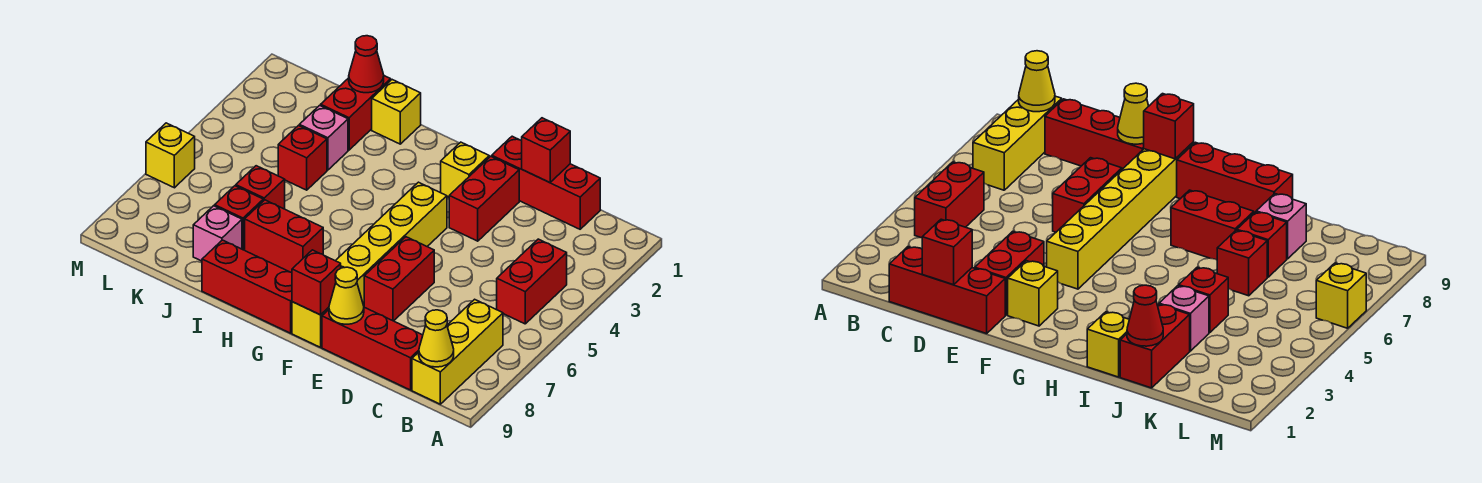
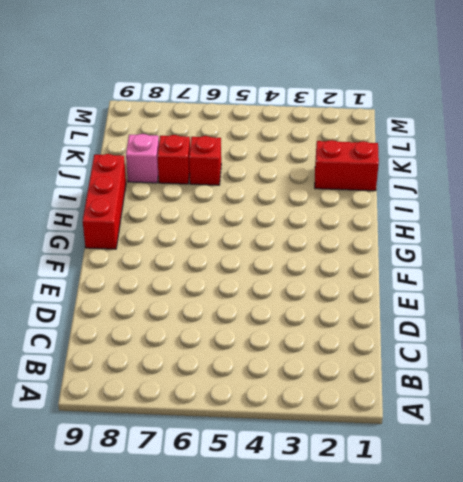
none -> red 1x2 brick [497,239,567,324]
none -> yellow 1x3 brick [412,299,503,404]
none -> red 1x3 brick [492,136,600,229]

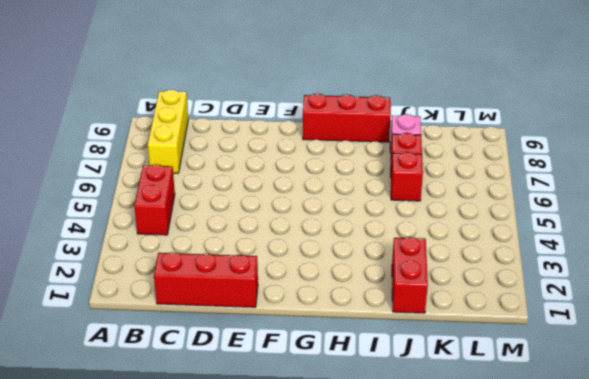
none -> red 1x3 brick [322,307,423,390]
none -> red 1x2 brick [449,156,519,241]
none -> red 1x2 brick [364,237,434,321]

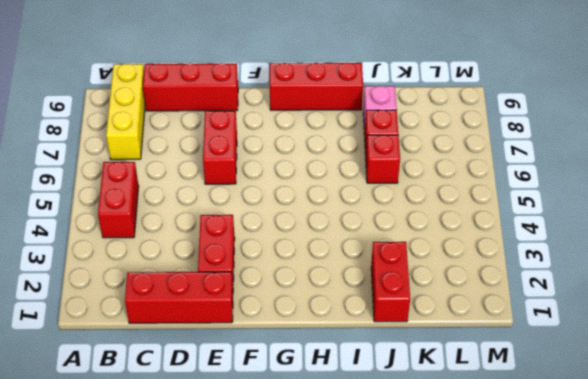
none -> yellow 1x1 brick [441,142,489,197]
none -> yellow 1x6 brick [292,182,447,347]
none -> red 1x2 brick [245,200,323,273]

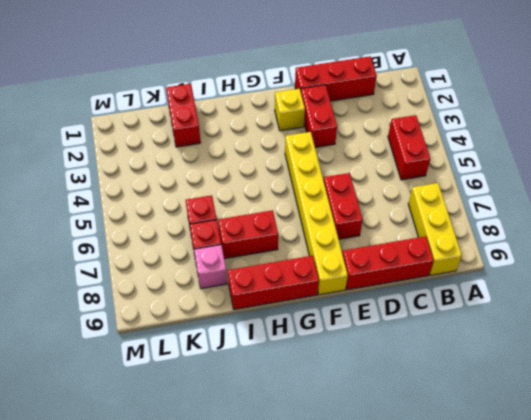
none -> yellow 1x1 brick [372,80,421,144]
none -> pink 1x1 brick [299,105,348,170]
none -> red 1x1 brick [278,126,327,190]

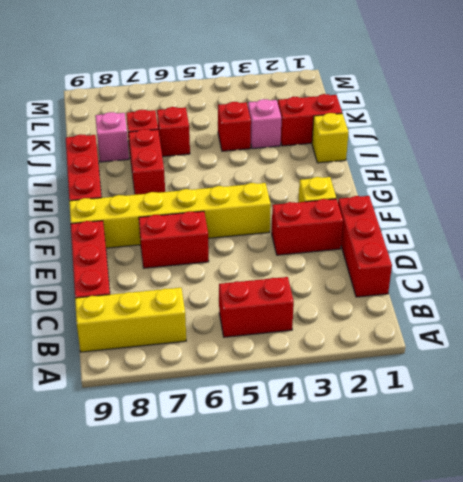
none -> yellow 1x1 brick [146,123,195,188]
none -> yellow 1x1 cone [419,310,454,367]
none -> red 1x1 brick [522,118,570,183]

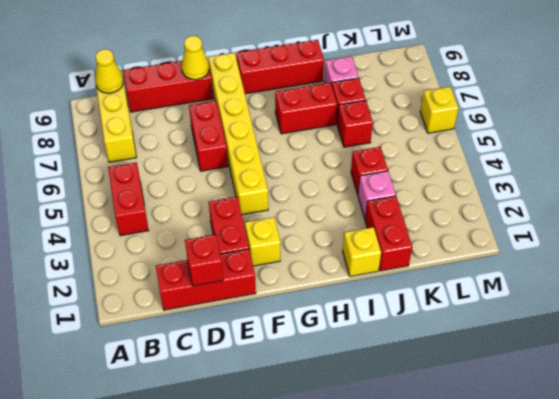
none -> red 1x1 brick [292,250,341,315]
none -> red 1x1 cone [349,36,384,93]

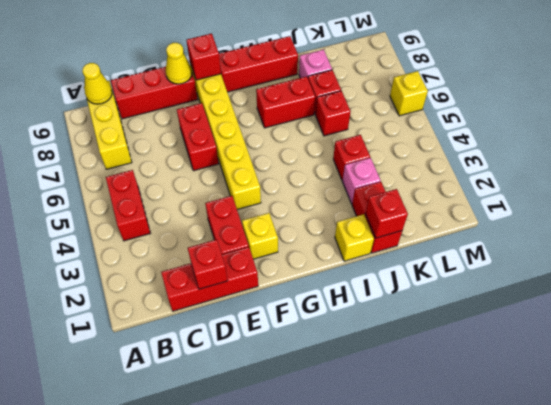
red 1x1 brick [365,189,408,238] -> red 1x1 cone [349,36,384,93]

